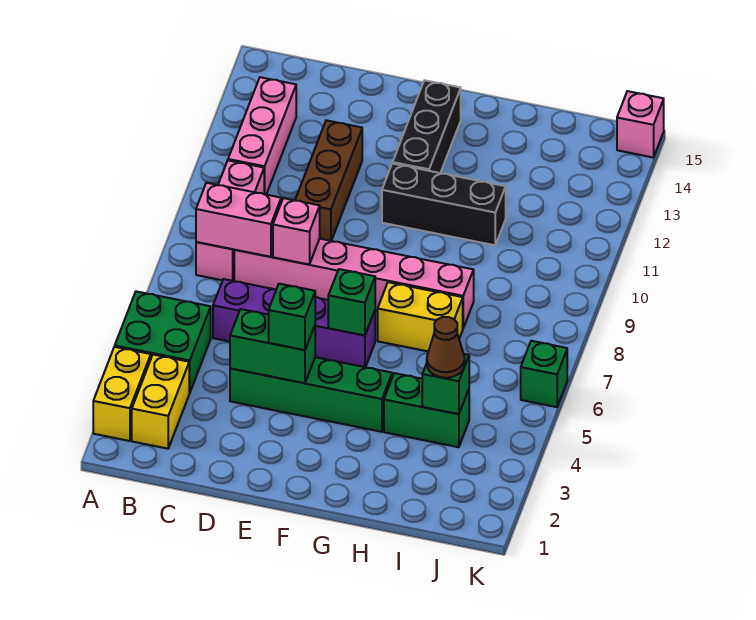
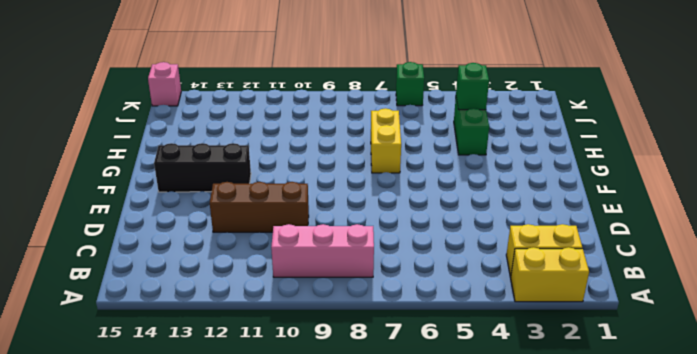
none -> green 2x2 brick [115,291,211,393]
none -> pink 1x3 brick [228,77,296,194]
none -> purple 1x4 brick [213,279,375,367]

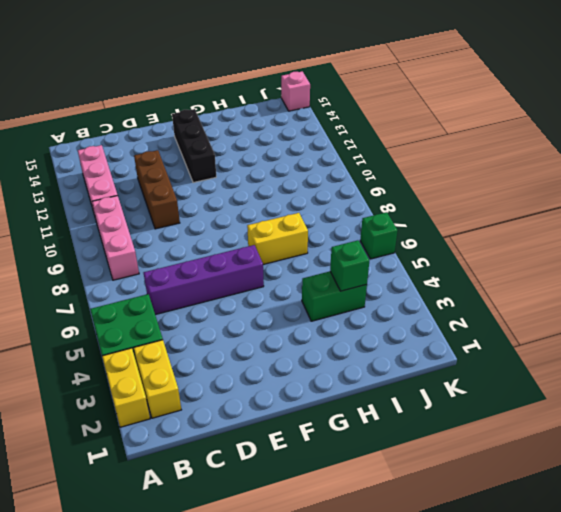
none -> pink 1x6 brick [234,239,474,328]
none -> green 1x4 brick [230,357,392,432]
none -> black 1x3 brick [382,163,506,245]

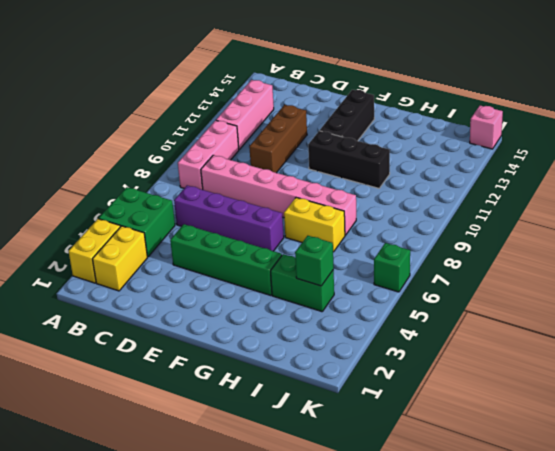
none -> pink 1x2 brick [196,183,281,257]
none -> green 1x2 brick [230,309,315,383]
none -> pink 1x1 brick [273,198,320,264]

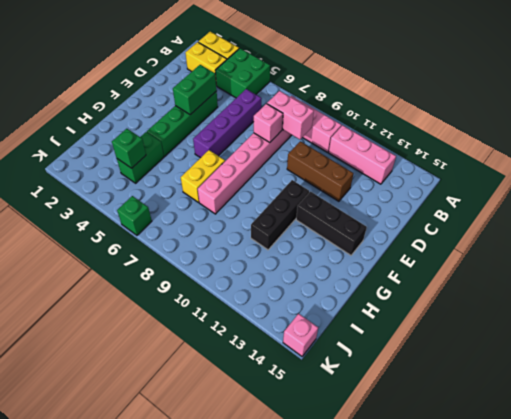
pink 1x2 brick [267,91,314,139] -> pink 1x2 brick turned to [196,183,281,257]
none -> green 1x1 brick [328,269,375,335]
none -> green 1x1 brick [269,284,315,350]
none -> brown 1x1 cone [427,317,465,378]

